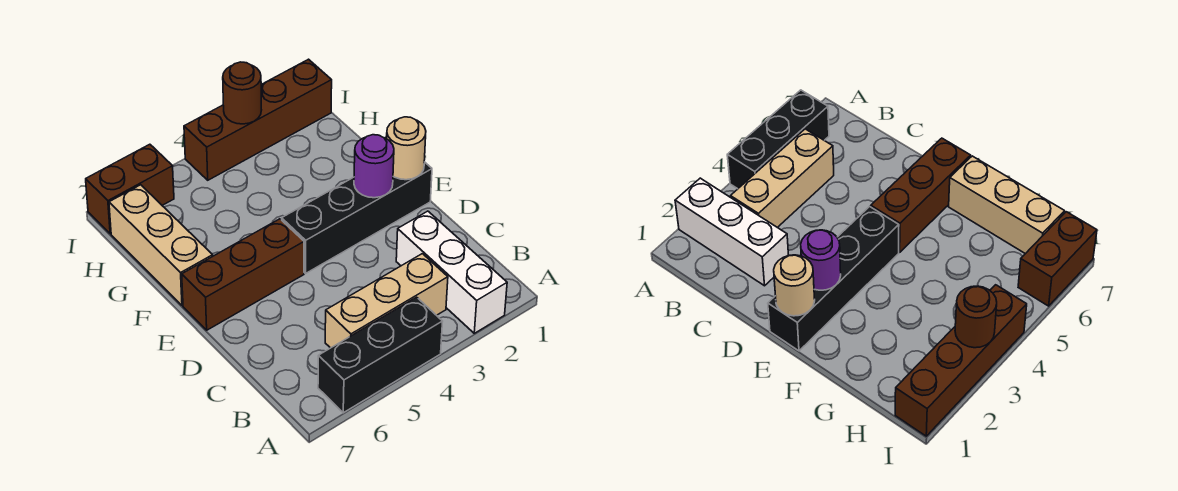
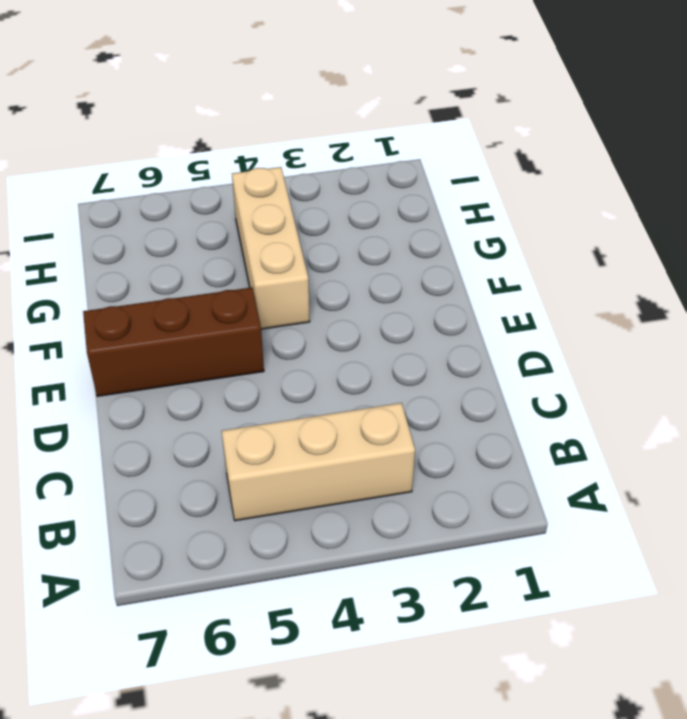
tan 1x3 brick [232,167,310,329] -> tan 1x3 brick moved to [109,185,213,306]
none -> white 1x3 brick [396,211,507,333]
none -> black 1x3 brick [318,297,443,413]

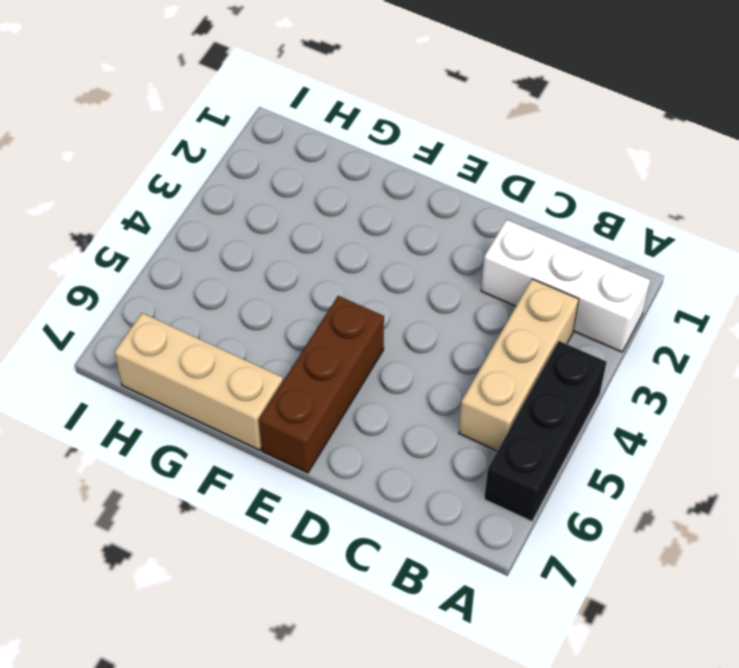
none -> black 1x4 brick [282,162,432,273]
none -> brown 1x4 brick [184,59,332,180]

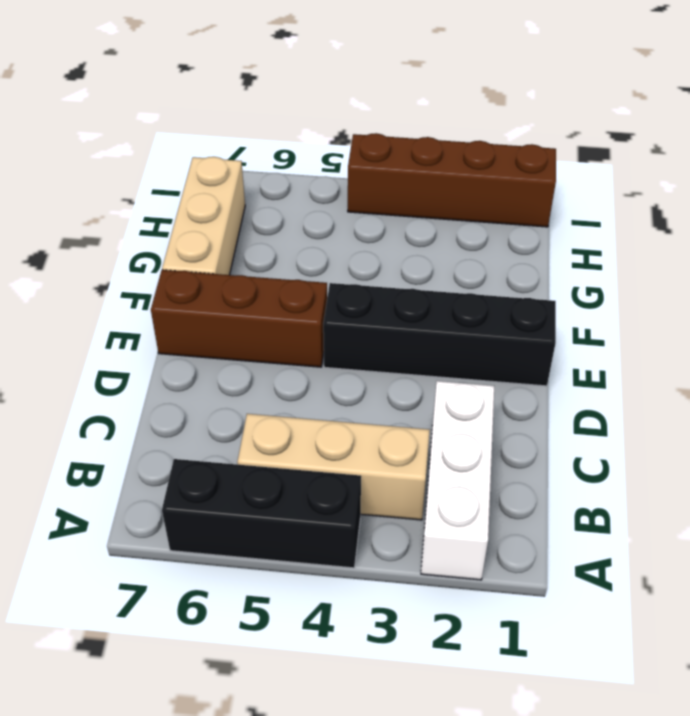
none -> brown 1x2 brick [86,144,174,234]
none -> tan 1x1 round brick [387,117,426,180]

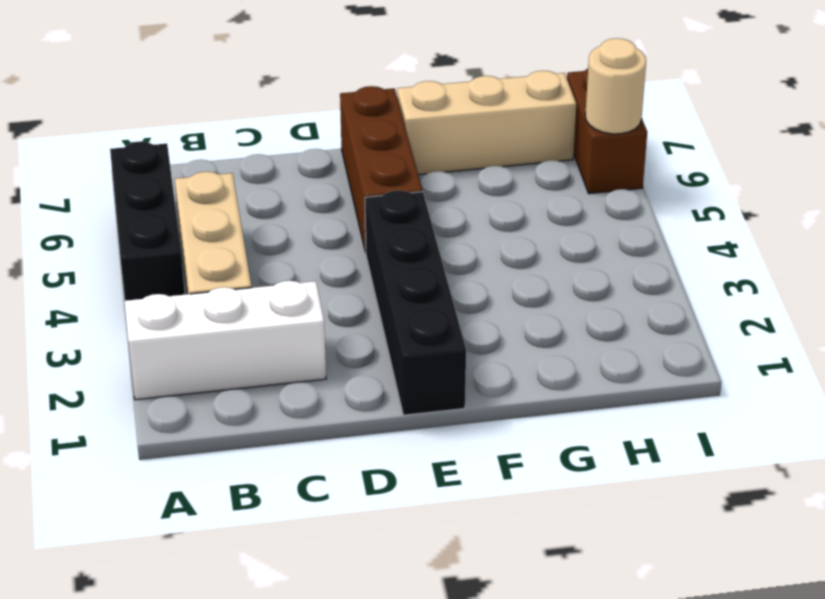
tan 1x1 round brick [585,38,646,134] -> tan 1x1 round brick moved to [387,117,426,180]
none -> brown 1x4 brick [184,59,332,180]
none -> purple 1x1 round brick [354,135,394,198]

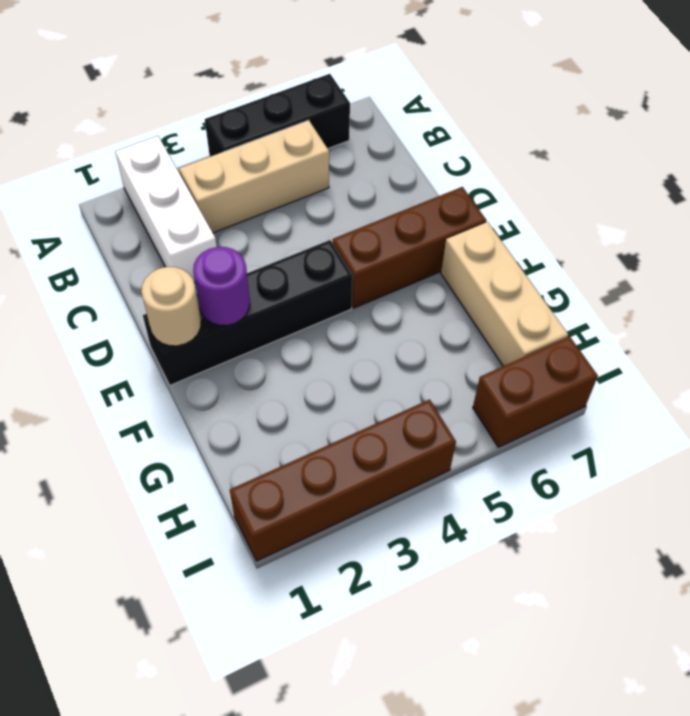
none -> brown 1x1 round brick [223,62,261,124]

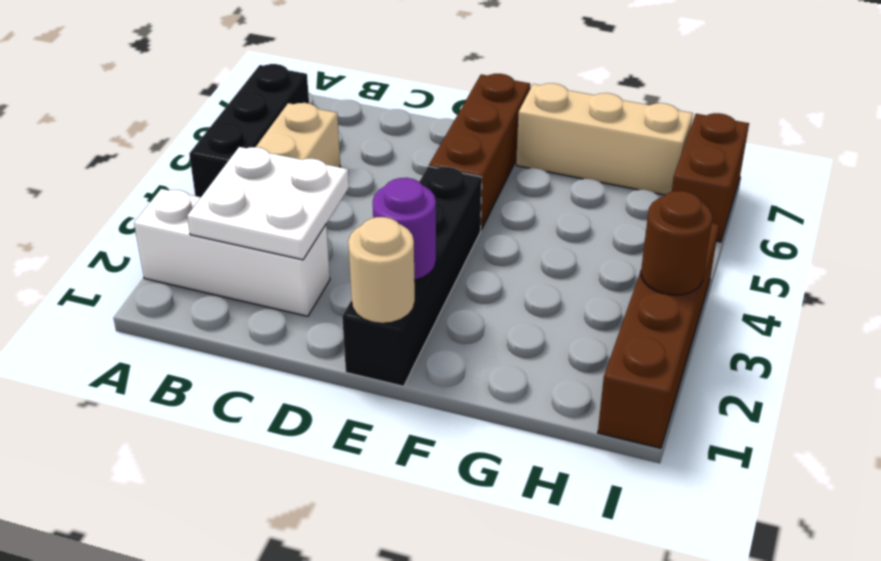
white 2x2 plate [187,147,349,260] -> none

